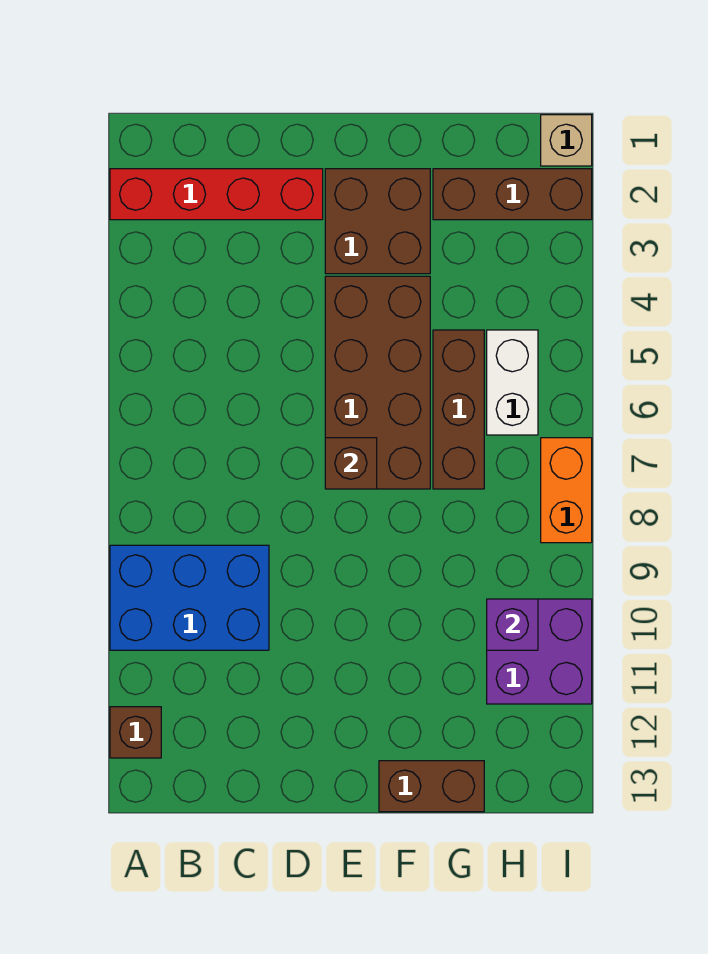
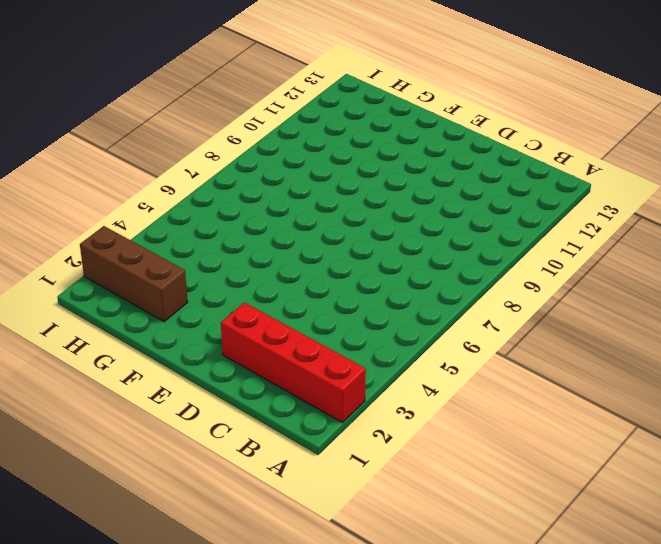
none -> blue 2x3 brick [110,545,269,650]
none -> brown 1x1 brick [110,707,161,758]
none -> brown 2x2 brick [325,169,430,274]

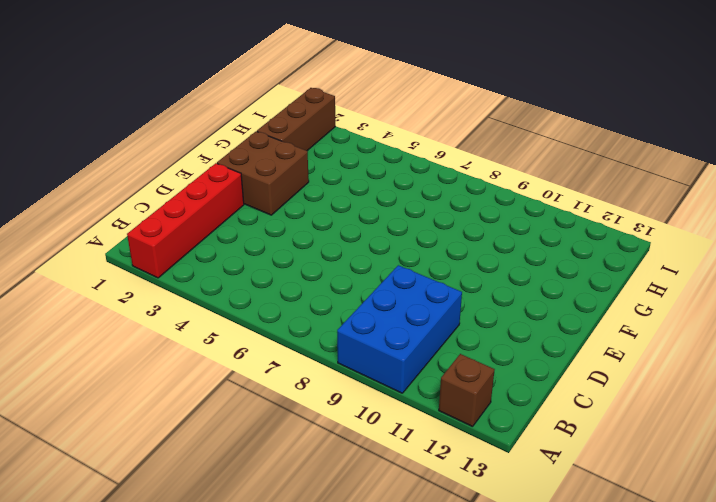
none -> brown 2x4 brick [325,276,430,489]
none -> brown 1x2 brick [379,761,484,812]
none -> brown 1x3 brick [433,330,484,489]

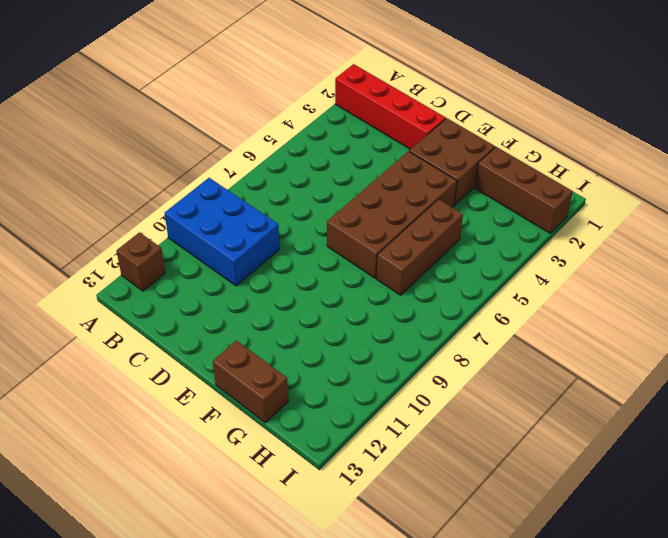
none -> white 1x2 brick [487,330,538,435]
none -> purple 2x2 brick [487,599,592,704]
none -> tan 1x1 brick [541,115,592,166]

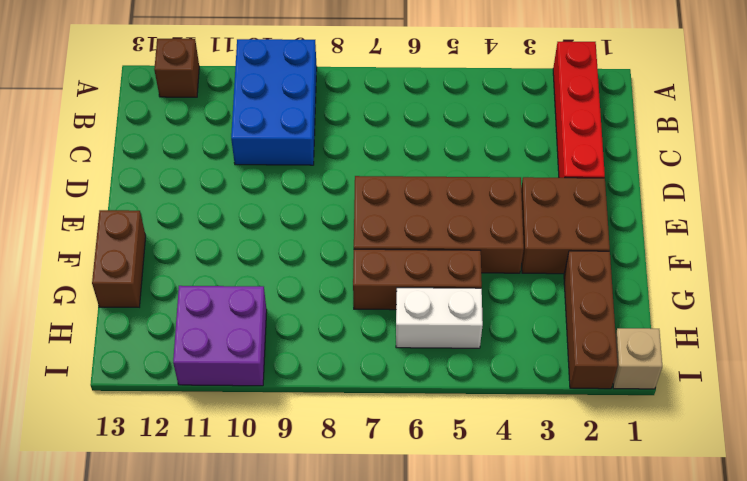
none -> orange 1x2 brick [541,438,592,543]
none -> brown 1x1 brick [325,438,377,489]
none -> purple 1x1 brick [487,599,538,650]

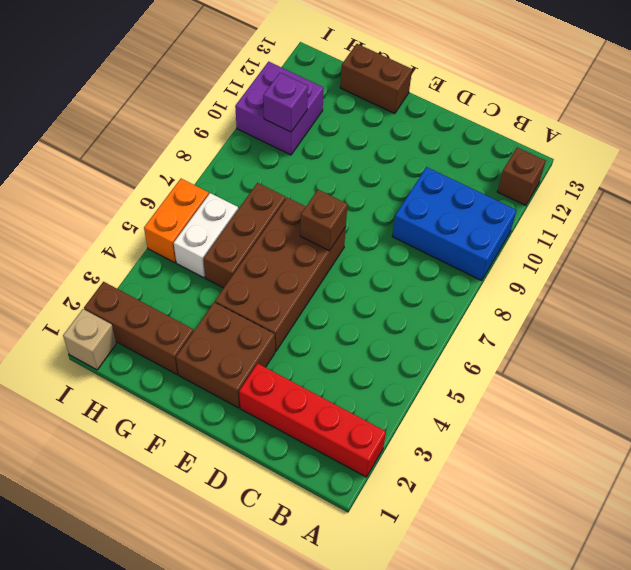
orange 1x2 brick [144,179,209,263] -> orange 1x2 brick moved to [541,438,592,543]

